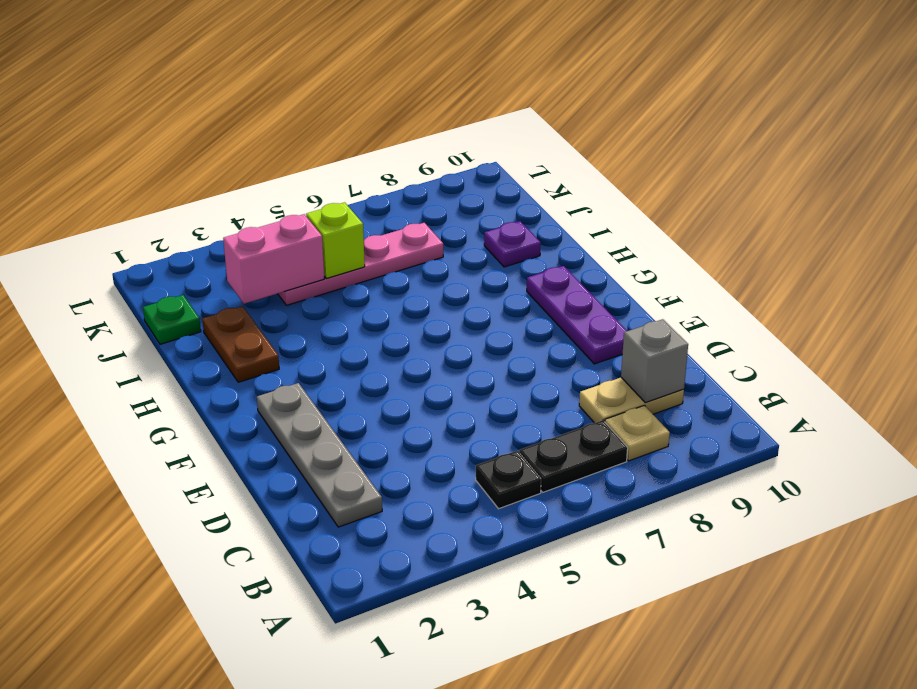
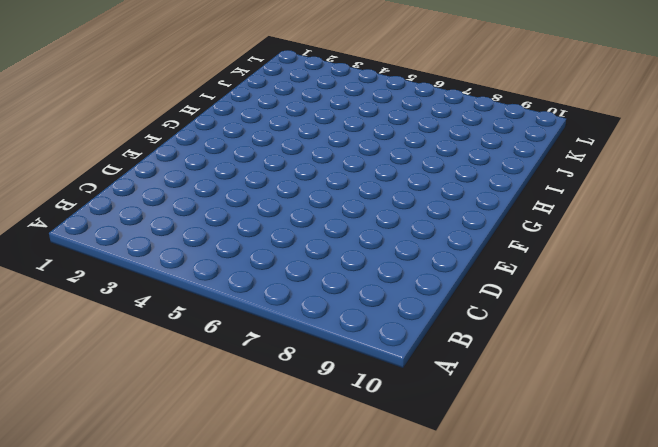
none -> black 1x1 plate [476,451,541,509]
none -> black 1x2 plate [519,420,628,492]
none -> tan 1x1 plate [605,405,670,461]

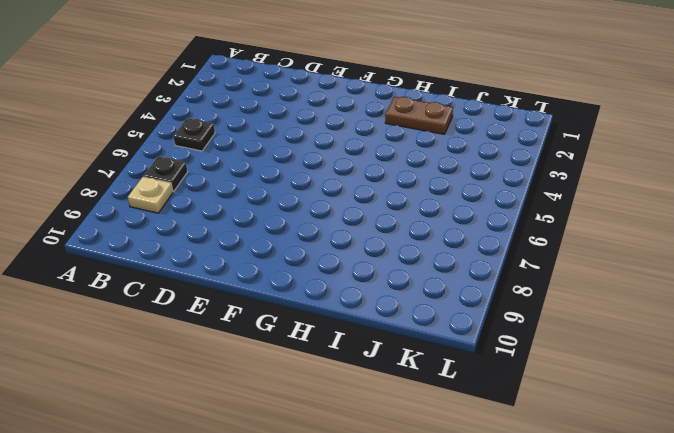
black 1x1 plate [144,156,188,192] -> black 1x2 plate [519,420,628,492]
none -> grey 1x4 plate [257,383,382,527]
none -> tan 1x2 plate [579,378,684,423]
none -> purple 1x3 plate [527,266,627,364]

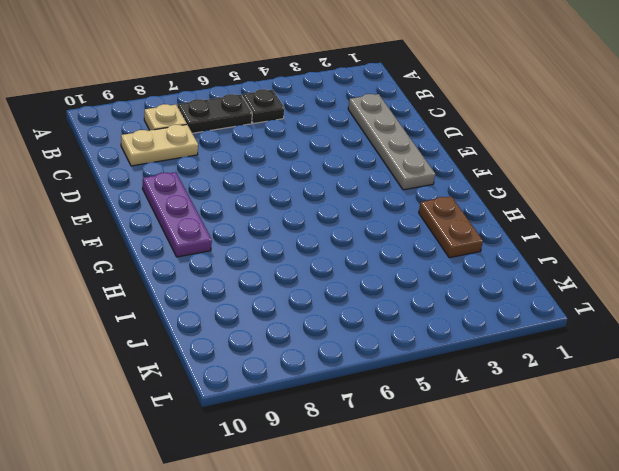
none -> purple 1x1 plate [484,221,541,267]
none -> green 1x1 plate [143,295,201,344]
none -> pink 1x4 plate [278,223,443,305]

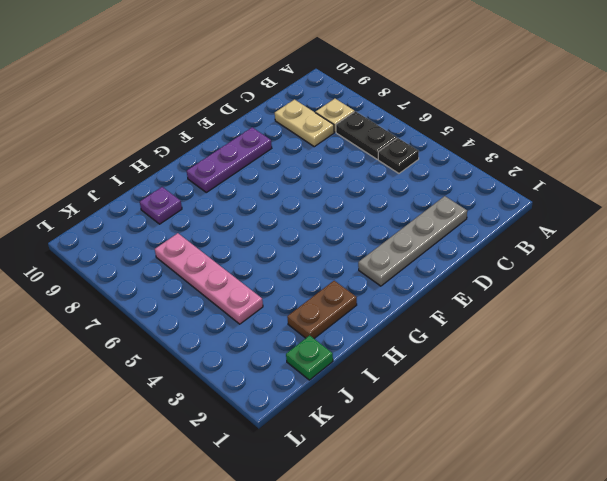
none -> grey 1x1 brick [621,319,688,403]
none -> pink 1x2 brick [223,214,324,304]
none -> lime 1x1 brick [306,202,365,279]

